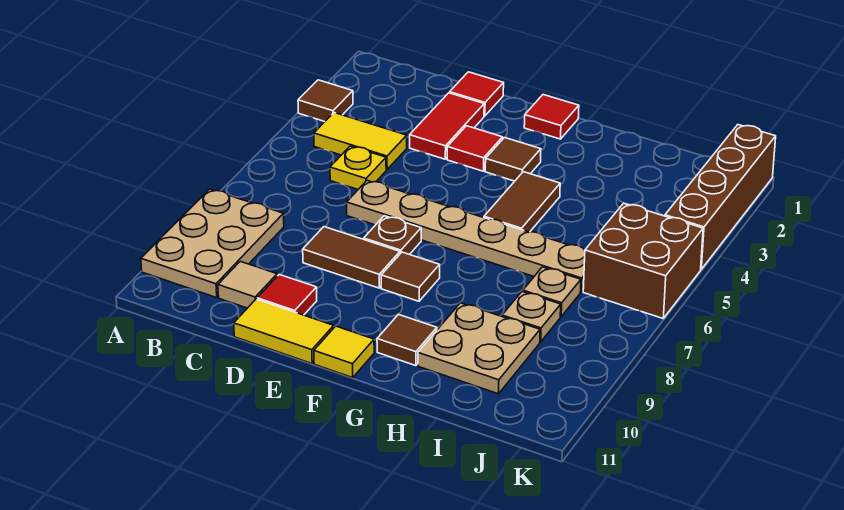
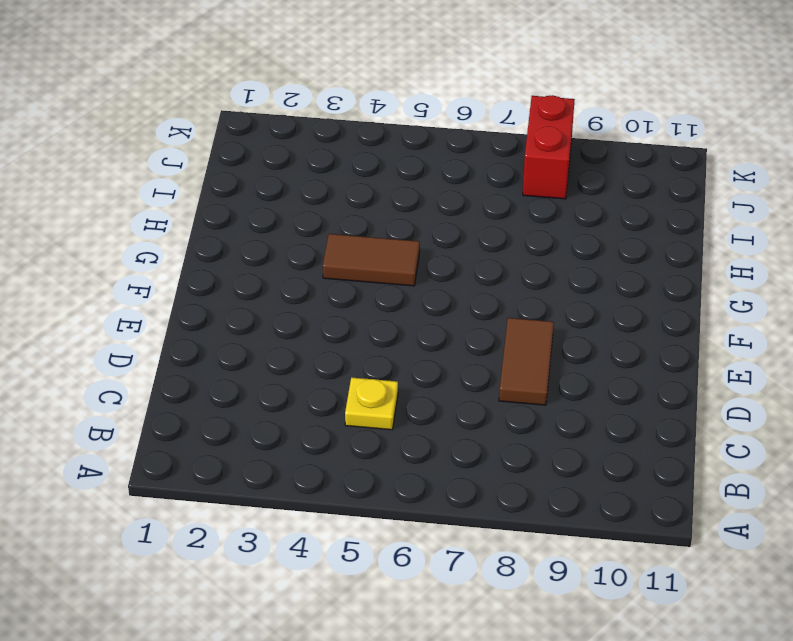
red 1x2 brick [523,95,575,199] -> none
none -> brown 1x1 tile [298,80,353,122]
none -> tan 2x3 plate [141,189,284,298]
none -> yellow 1x2 tile [314,113,407,170]

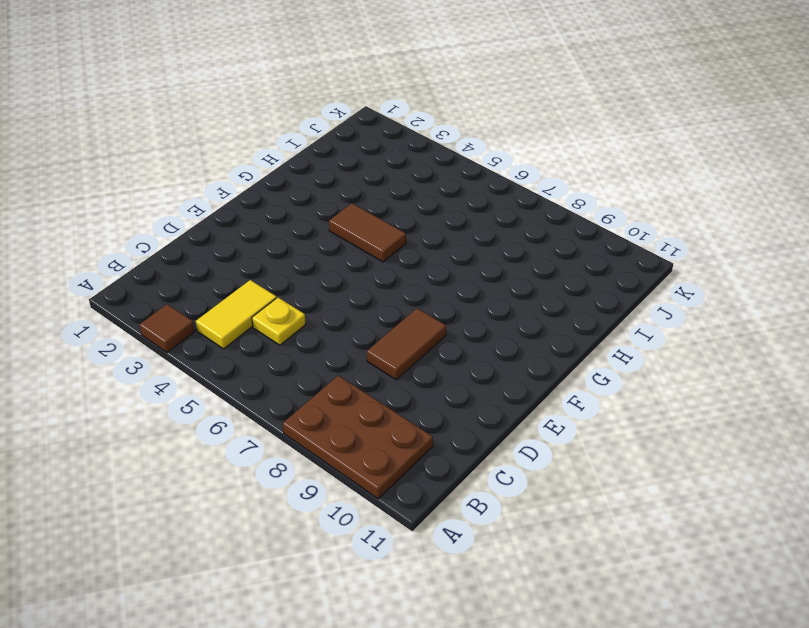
brown 2x3 plate [283,376,433,499] -> tan 2x3 plate [141,189,284,298]
none -> tan 1x1 tile [218,261,277,308]
none -> red 1x1 tile [450,72,504,116]
none -> red 1x2 tile [410,93,484,159]

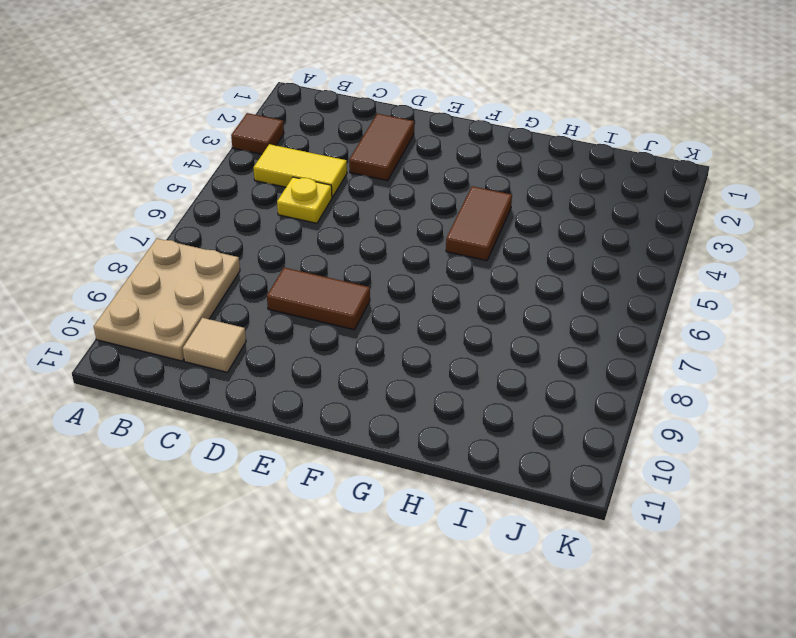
brown 1x2 tile [349,114,414,181] -> red 1x2 tile [410,93,484,159]
none -> red 1x1 tile [450,72,504,116]
none -> tan 1x6 plate [347,180,585,292]
none -> red 1x1 tile [257,275,317,315]

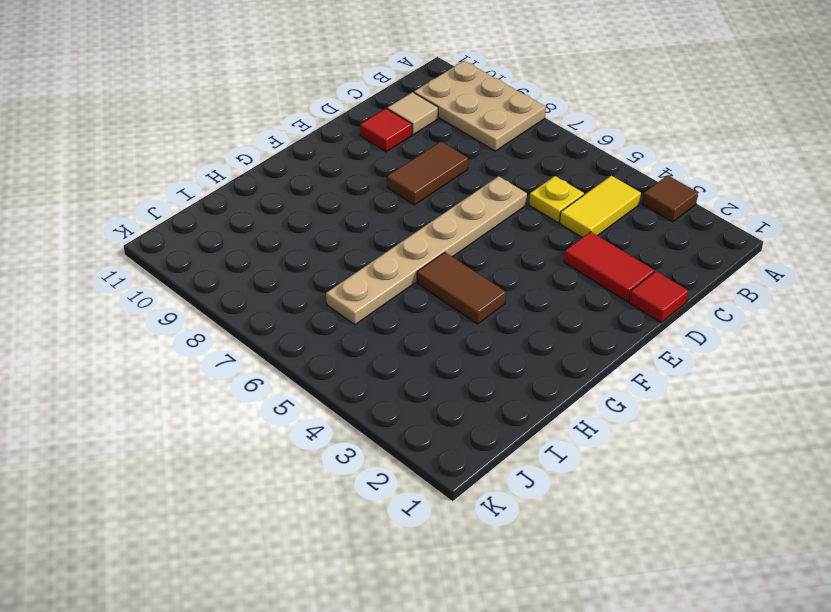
none -> yellow 1x2 tile [234,299,334,364]
none -> red 1x1 tile [447,126,503,171]
none -> brown 1x1 plate [364,216,421,255]

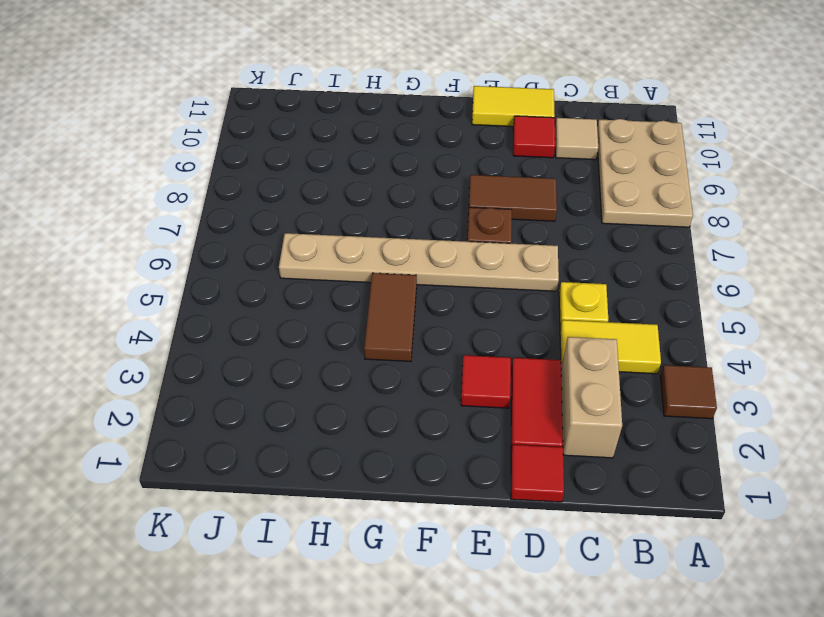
tan 1x2 brick [561,337,622,458] -> none
none -> red 1x1 tile [524,95,579,139]
none -> brown 1x1 tile [485,137,541,181]
none -> brown 1x1 tile [381,252,440,301]

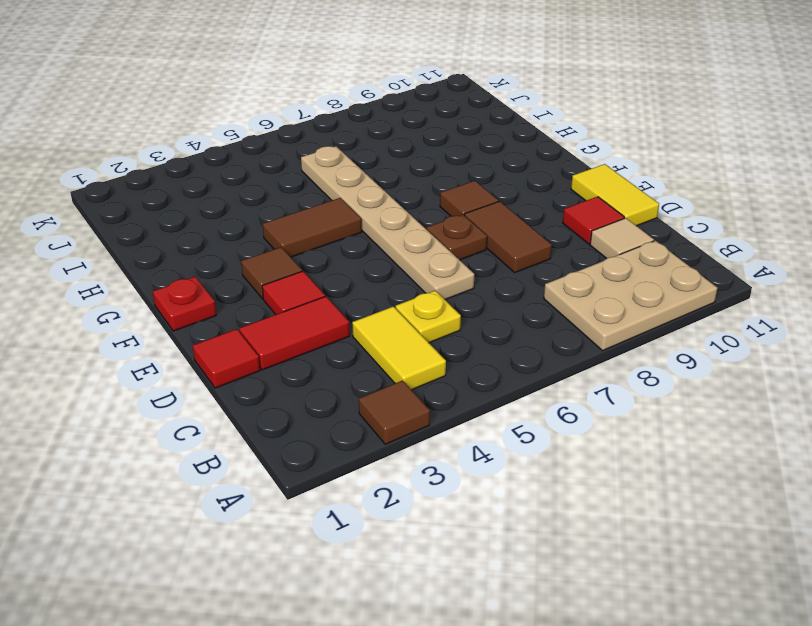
red 1x1 plate [153,277,216,331] -> red 1x1 tile [524,95,579,139]
none -> yellow 1x1 tile [314,326,374,378]
none -> brown 1x1 tile [377,315,437,366]
none -> tan 2x2 plate [418,303,540,394]

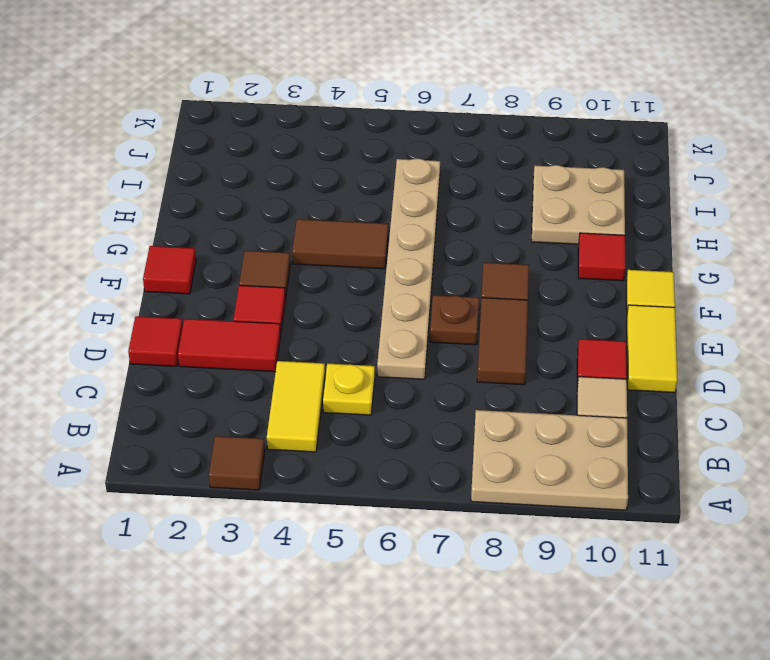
red 1x1 tile [578,233,625,281] -> brown 1x1 tile [377,315,437,366]
none -> tan 1x1 plate [523,267,581,317]
none -> tan 1x1 plate [502,292,561,342]
none -> brown 2x2 brick [583,203,703,318]

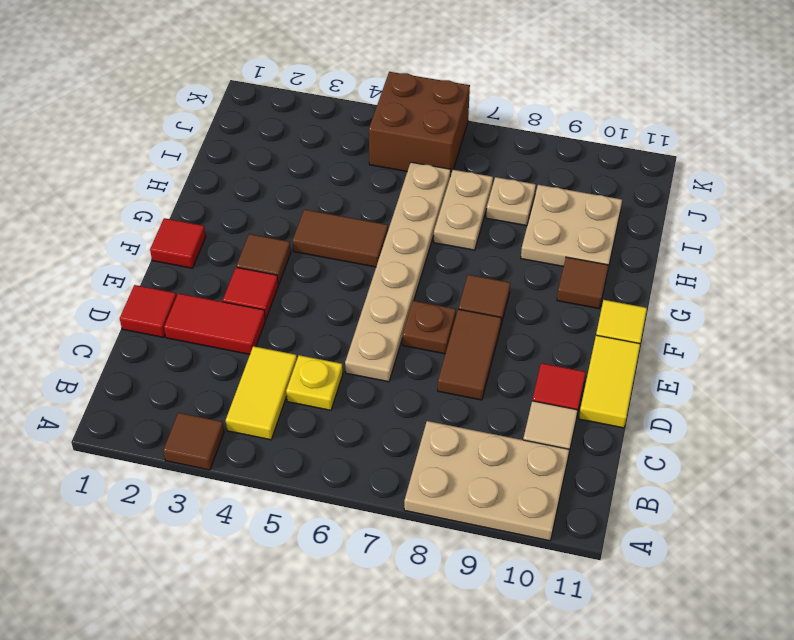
tan 1x2 plate [434,170,493,250] -> tan 1x1 plate [523,267,581,317]
none -> brown 1x4 brick [665,125,776,269]

